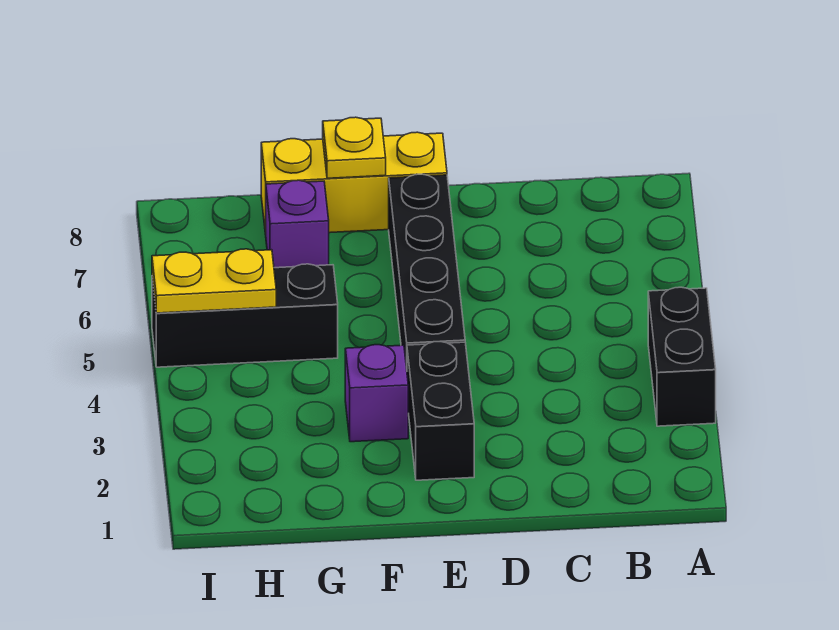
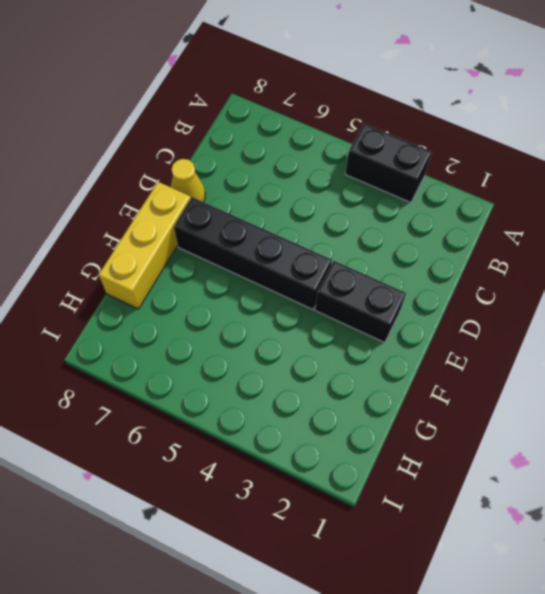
yellow 1x1 cone [171,159,205,202] -> none
none -> purple 1x1 brick [345,345,408,442]
none -> black 1x3 brick [152,264,338,367]

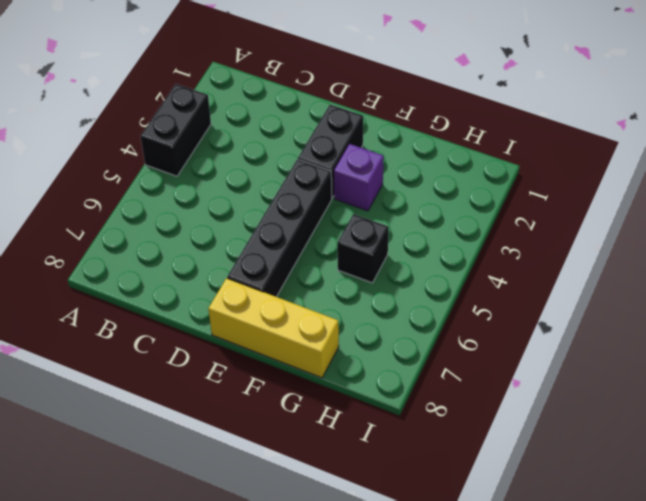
black 1x1 brick [337,214,389,283] -> black 1x3 brick [152,264,338,367]
none -> purple 1x1 brick [266,180,329,268]
none -> yellow 1x1 plate [323,117,386,178]

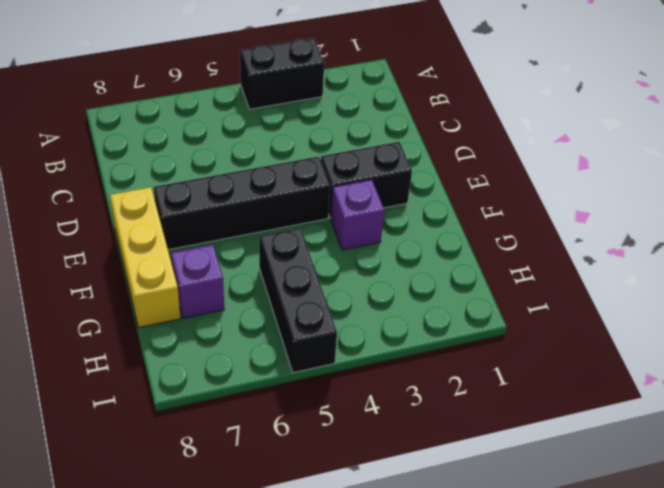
none -> yellow 1x1 plate [323,117,386,178]
none -> yellow 1x2 plate [152,249,276,313]

